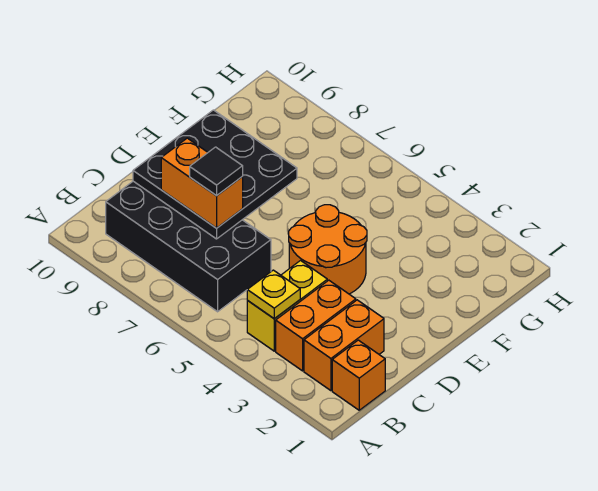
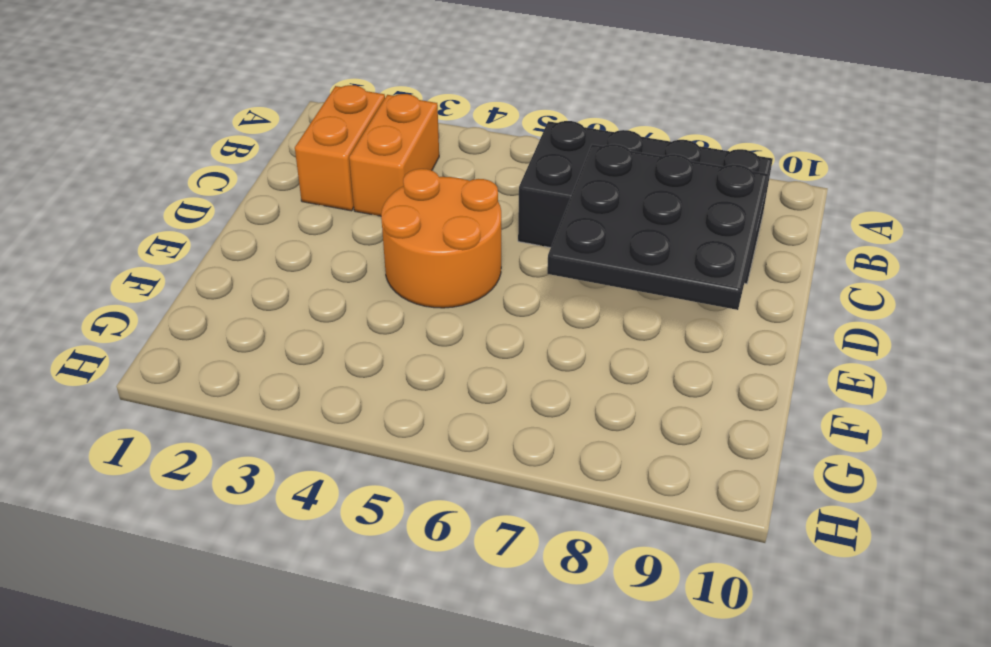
none -> orange 1x1 brick [332,340,385,410]
none -> yellow 1x2 brick [247,261,327,351]

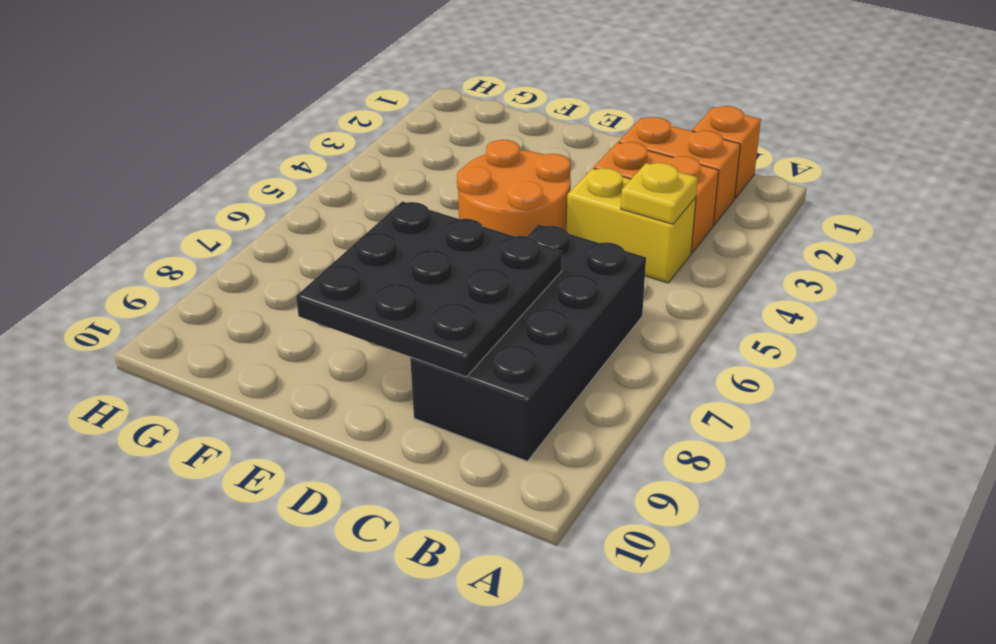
none -> orange 1x2 brick [161,138,243,228]
none -> black 1x1 tile [190,147,243,196]

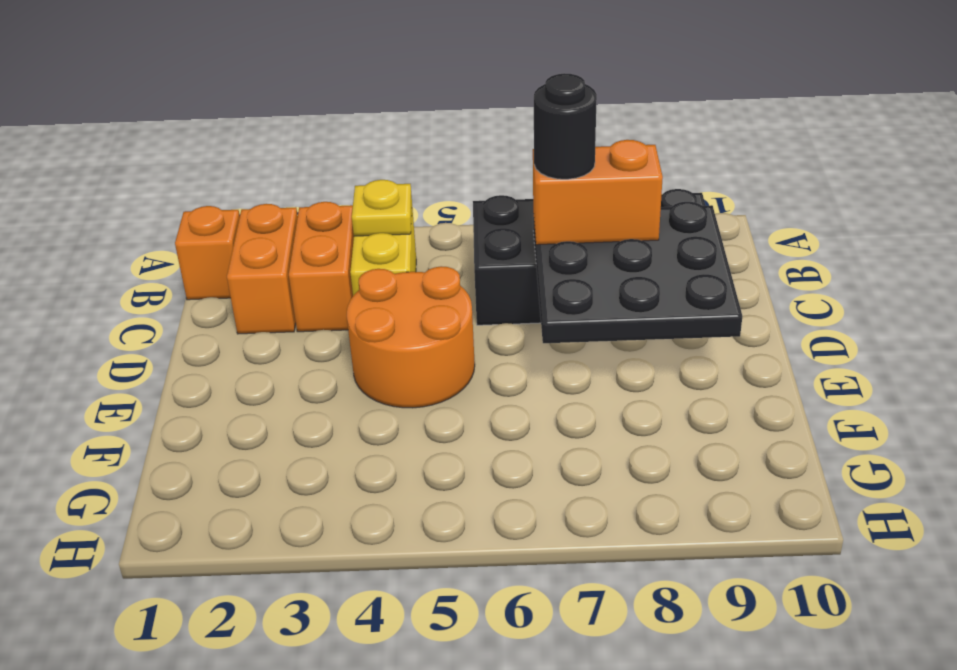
black 1x1 round brick [534,73,597,179] -> black 1x1 tile [190,147,243,196]

